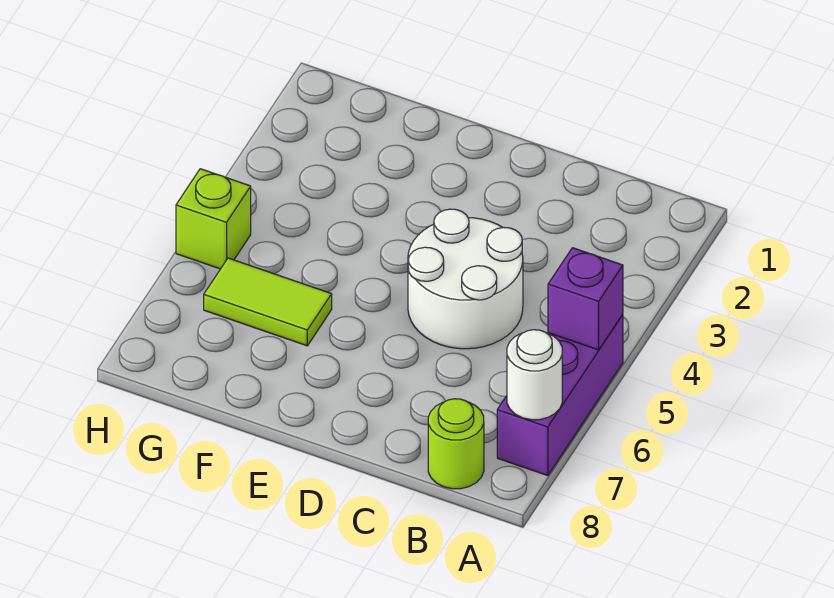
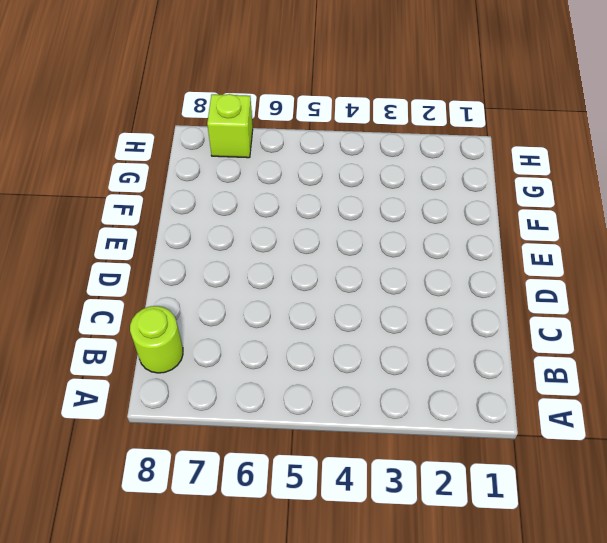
lime 1x1 brick [207,94,253,158] -> lime 1x1 brick moved to [176,169,251,269]
none -> purple 1x3 brick [497,315,623,476]
none -> white 2x2 round brick [408,209,523,349]

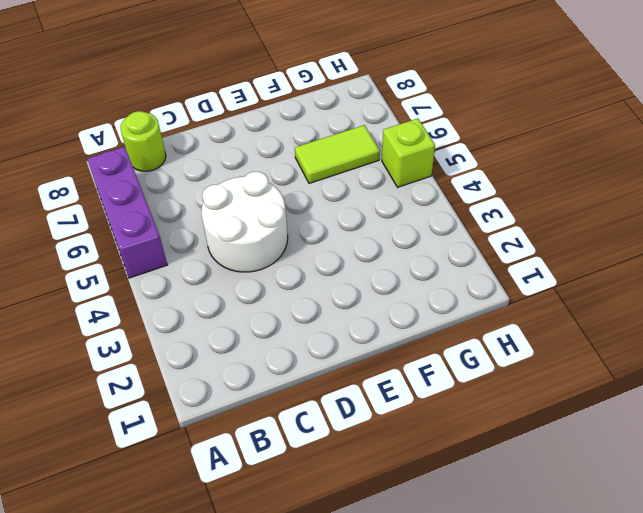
none -> purple 1x1 brick [548,248,623,350]
none -> white 1x1 round brick [507,330,562,420]

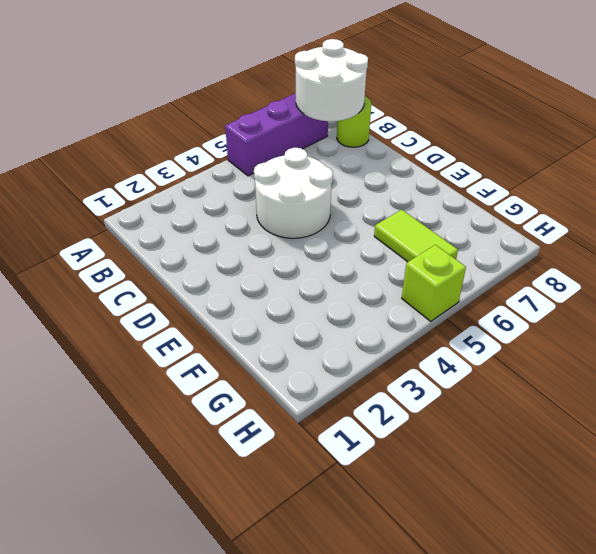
white 2x2 round brick [295,39,368,121] -> white 1x1 round brick [507,330,562,420]
none -> purple 1x1 brick [548,248,623,350]

